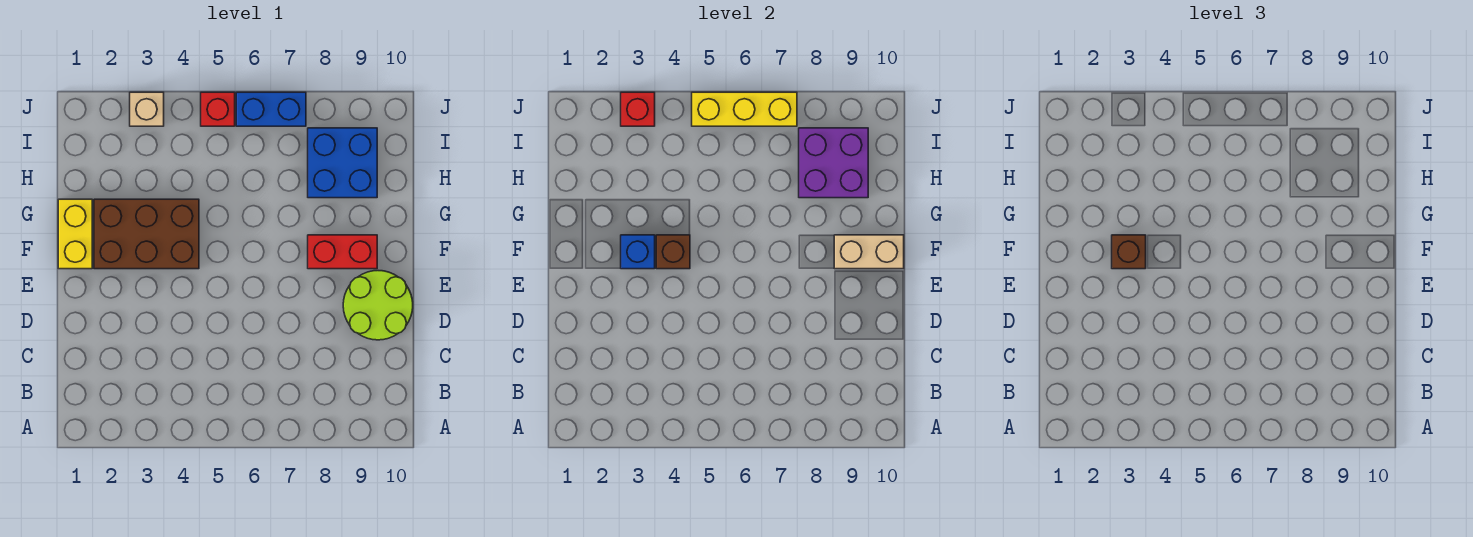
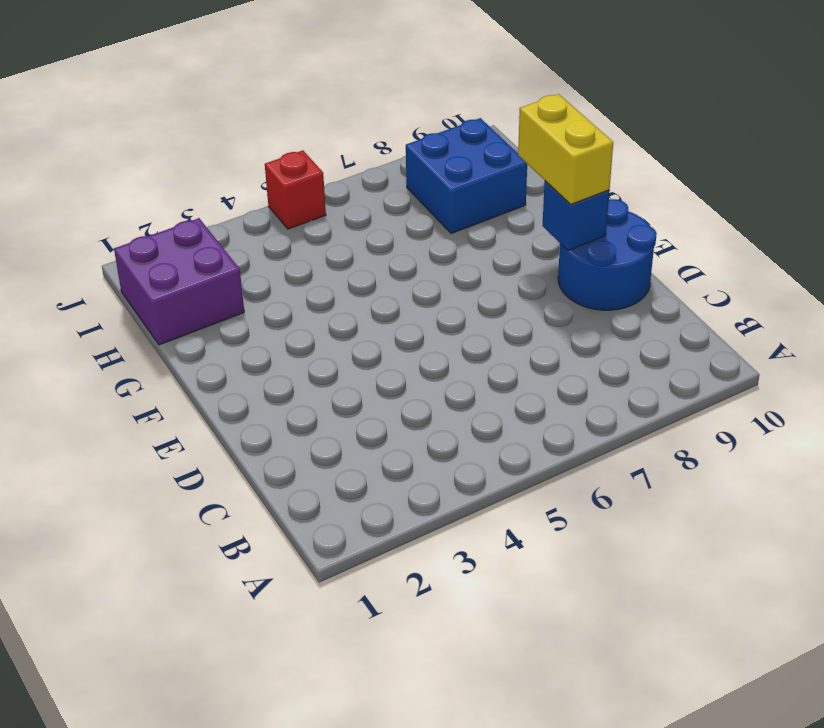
blue 2x2 round brick [558,199,657,310] -> lime 2x2 round brick [343,271,413,340]
blue 1x1 brick [542,181,610,251] -> blue 1x1 brick moved to [621,235,655,269]
yellow 1x2 brick [518,94,613,205] -> yellow 1x2 brick moved to [58,199,92,269]
purple 2x2 brick [114,218,244,345] -> purple 2x2 brick moved to [799,128,868,198]
none -> brown 2x3 brick [94,199,199,269]
none -> red 1x2 brick [308,235,377,269]
none -> tan 1x1 brick [130,92,164,126]

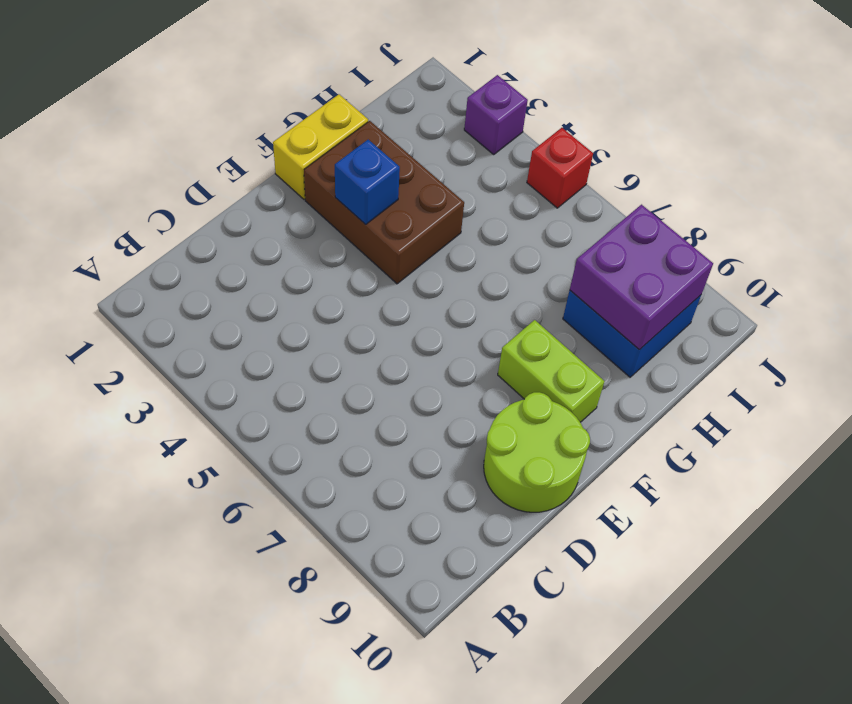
lime 1x2 brick [498,320,604,422] -> red 1x2 brick [308,235,377,269]
purple 1x1 brick [464,75,528,154] -> tan 1x1 brick [130,92,164,126]
none -> blue 1x2 brick [236,92,306,126]
none -> brown 1x1 brick [656,235,690,269]
none -> tan 1x2 brick [834,235,904,269]

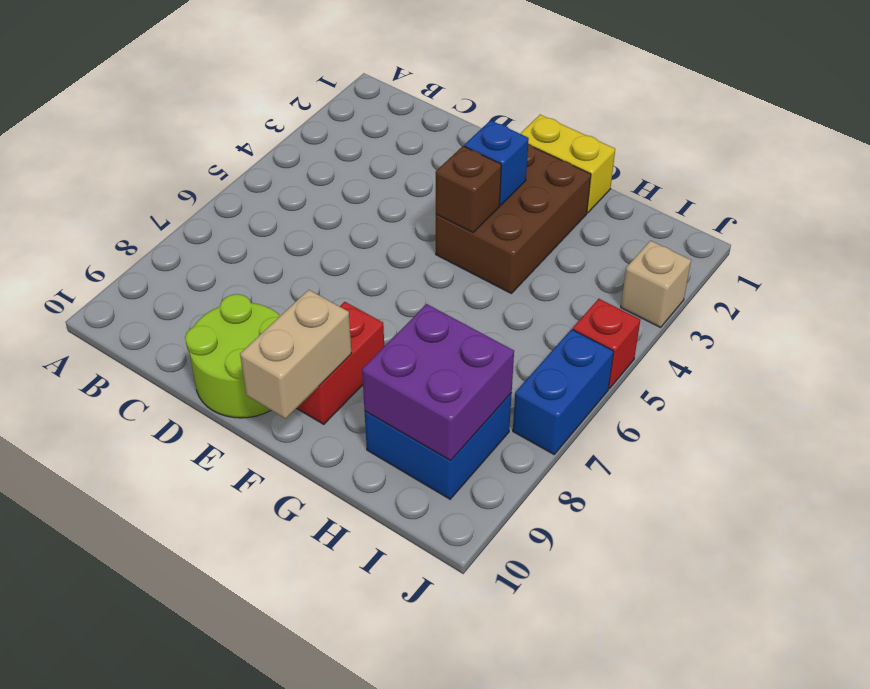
none -> red 1x1 brick [621,92,655,126]
none -> yellow 1x3 brick [692,92,797,126]
none -> brown 1x1 brick [1112,235,1146,269]

